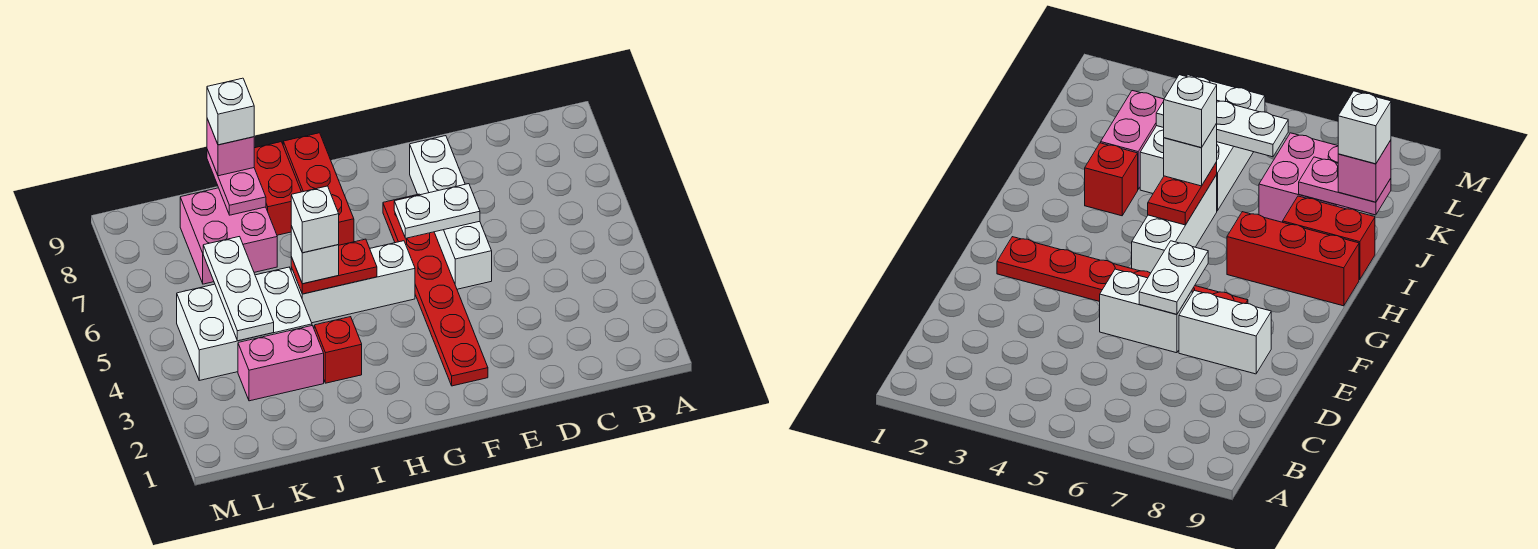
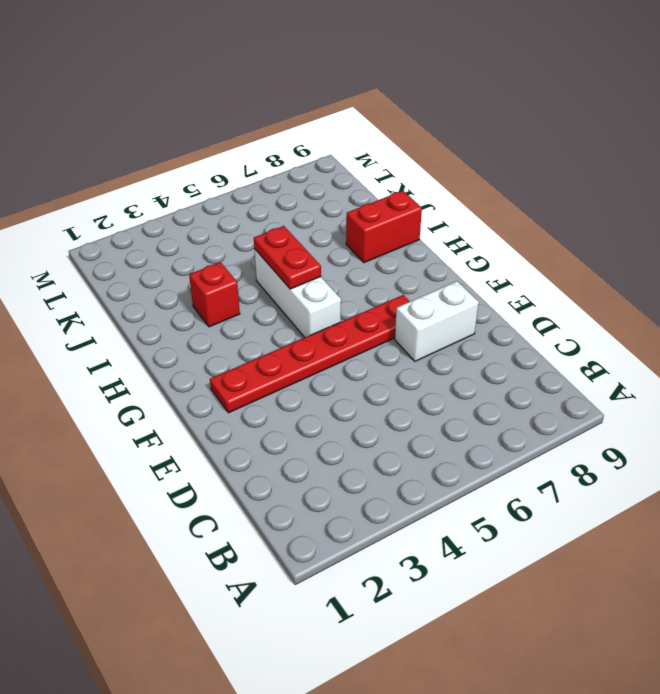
none -> white 1x2 brick [434,221,492,289]
none -> red 1x3 brick [283,133,354,245]
none -> pink 1x2 brick [238,326,324,401]

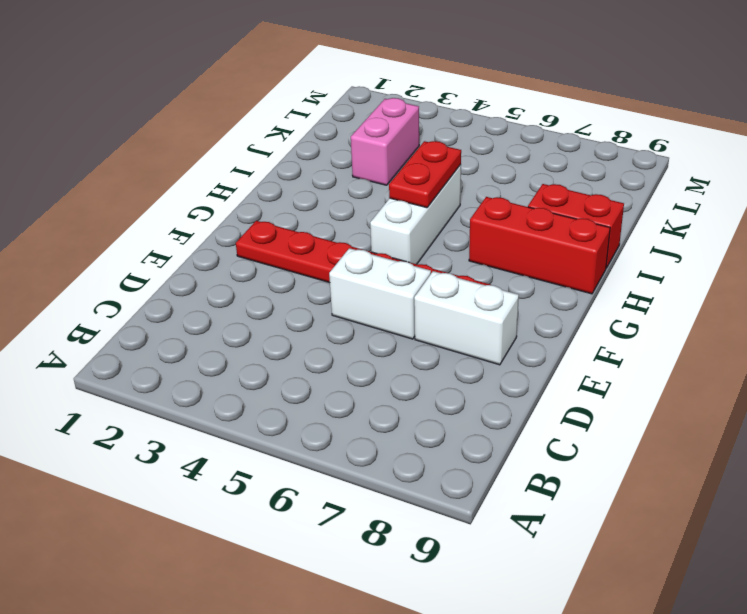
none -> red 1x1 brick [314,317,362,383]
none -> white 2x3 brick [177,267,312,380]
none -> pink 2x2 brick [180,188,277,284]

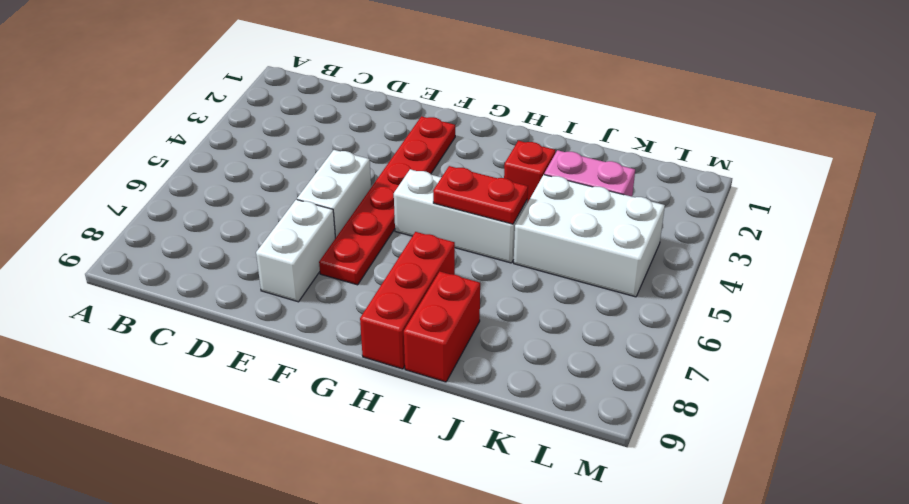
none -> pink 2x2 brick [180,188,277,284]
none -> white 1x2 plate [394,184,480,238]
none -> pink 1x2 plate [207,150,266,215]

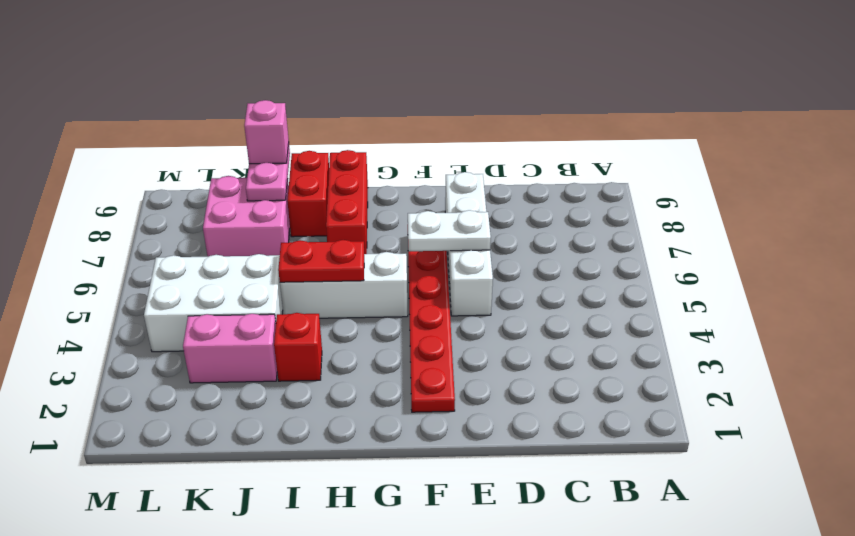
none -> white 1x3 plate [203,237,274,341]
none -> white 1x1 brick [291,226,339,284]
none -> white 1x1 brick [291,186,339,253]

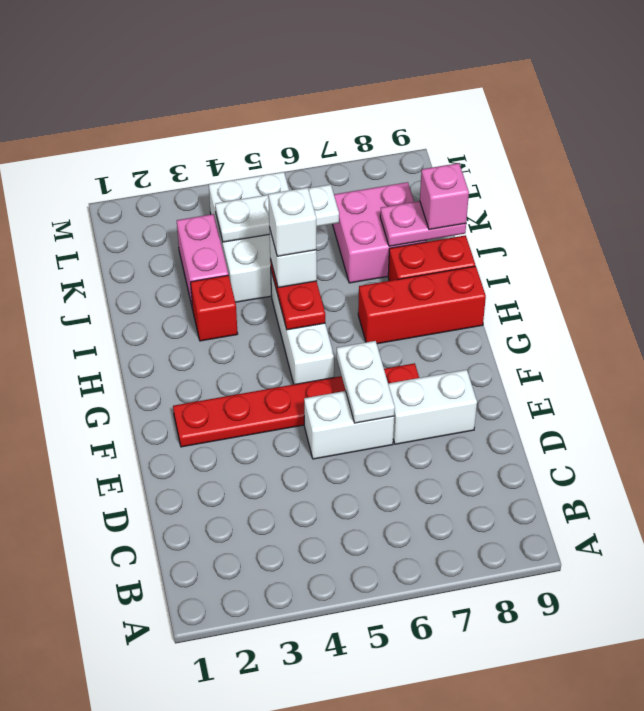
none -> white 1x1 brick [207,78,254,145]

